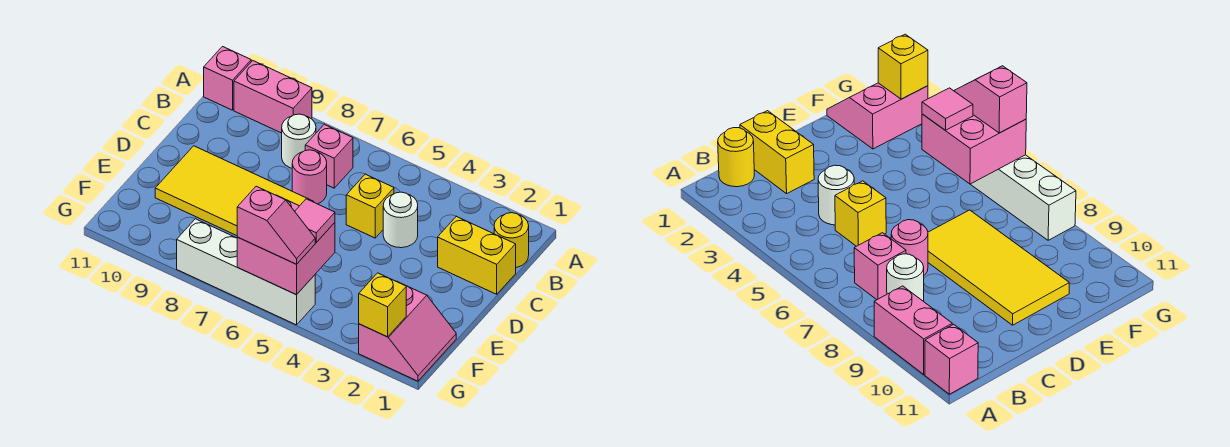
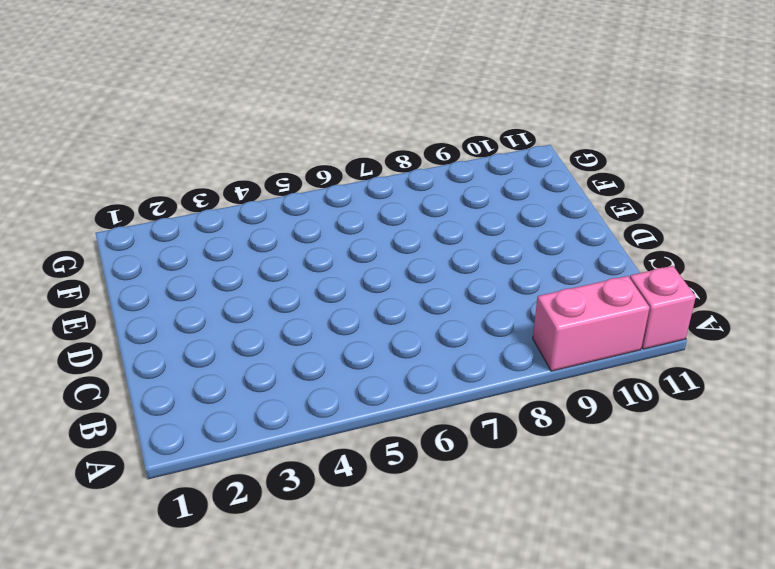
none -> yellow 1x1 round brick [494,213,529,267]
none -> pink 1x1 brick [305,124,353,188]
none -> white 1x1 round brick [282,114,316,168]

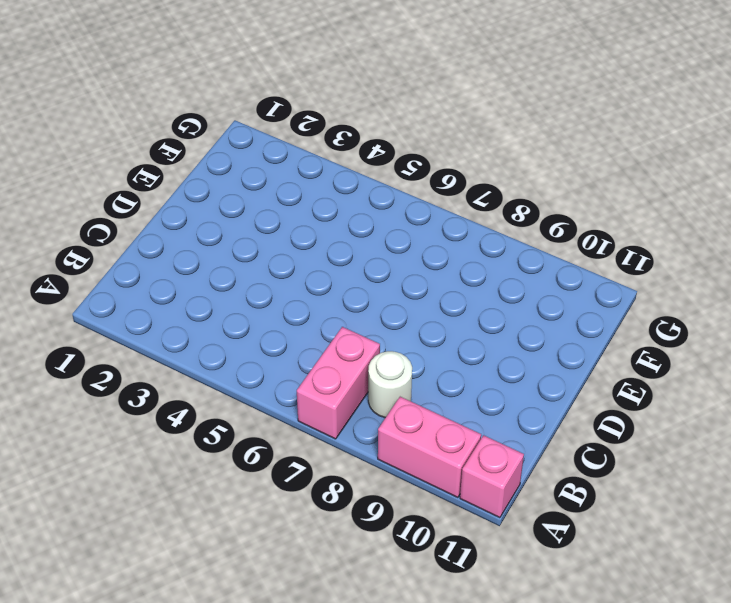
pink 1x2 brick [297,327,380,439] -> pink 1x1 brick [305,124,353,188]
none -> yellow 1x1 round brick [494,213,529,267]
none -> yellow 1x2 brick [438,216,516,294]
none -> white 1x1 round brick [383,192,418,248]

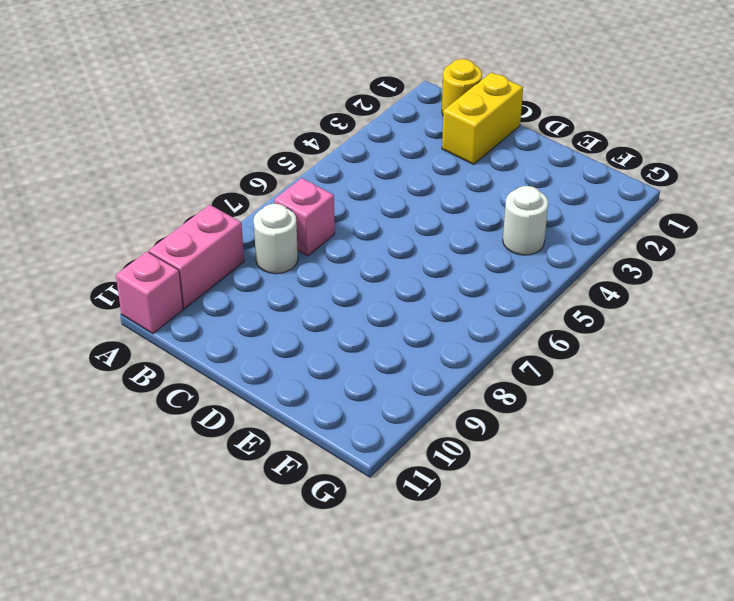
white 1x1 round brick [503,186,548,255] -> white 1x1 round brick moved to [383,192,418,248]
none -> yellow 1x1 brick [346,174,394,238]
none -> pink 1x1 round brick [292,150,327,204]
none -> yellow 2x4 tile [155,146,314,236]

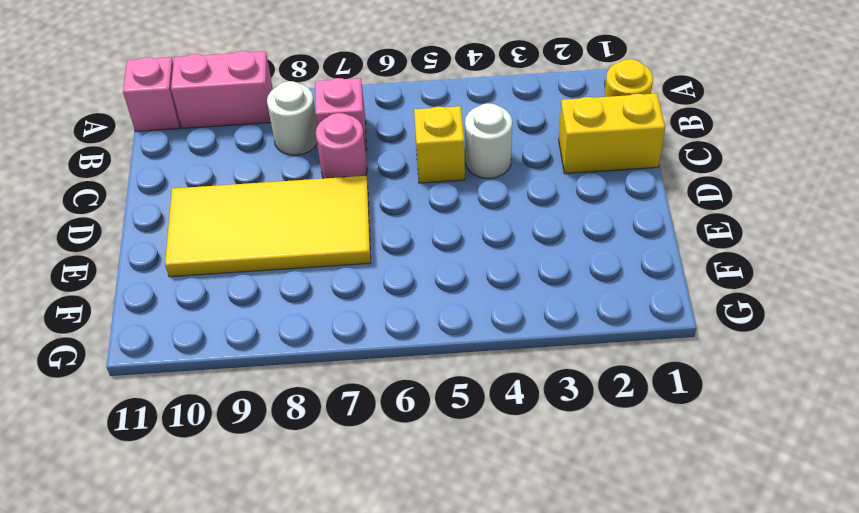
none -> pink 2x2 slope [359,282,456,381]
none -> white 1x4 brick [177,219,315,325]
none -> pink 2x2 brick [237,196,335,295]

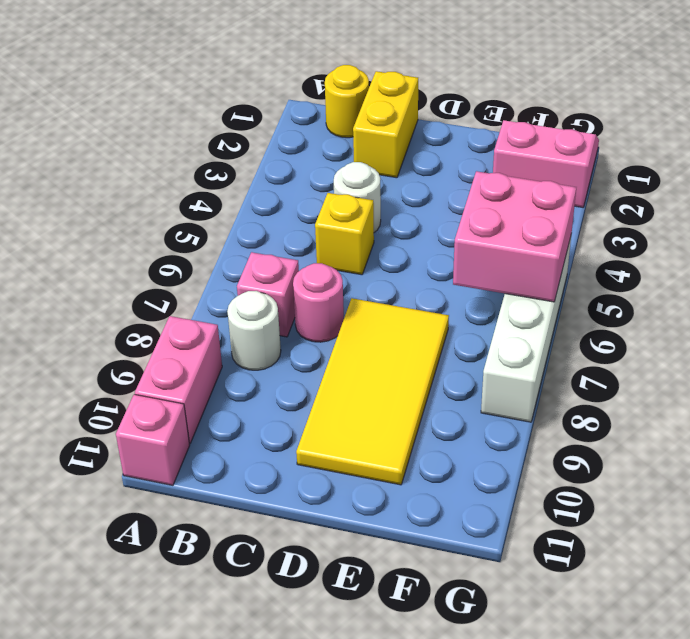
none -> yellow 1x1 brick [359,273,406,337]
none -> pink 1x1 tile [295,199,335,242]
none -> pink 1x2 slope [237,186,315,264]

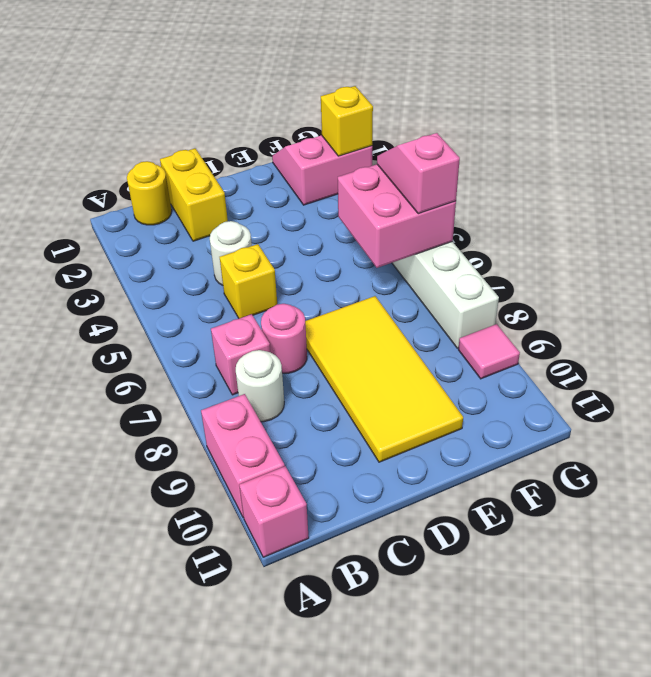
pink 1x1 tile [458,324,520,379] -> pink 1x1 tile moved to [295,199,335,242]

